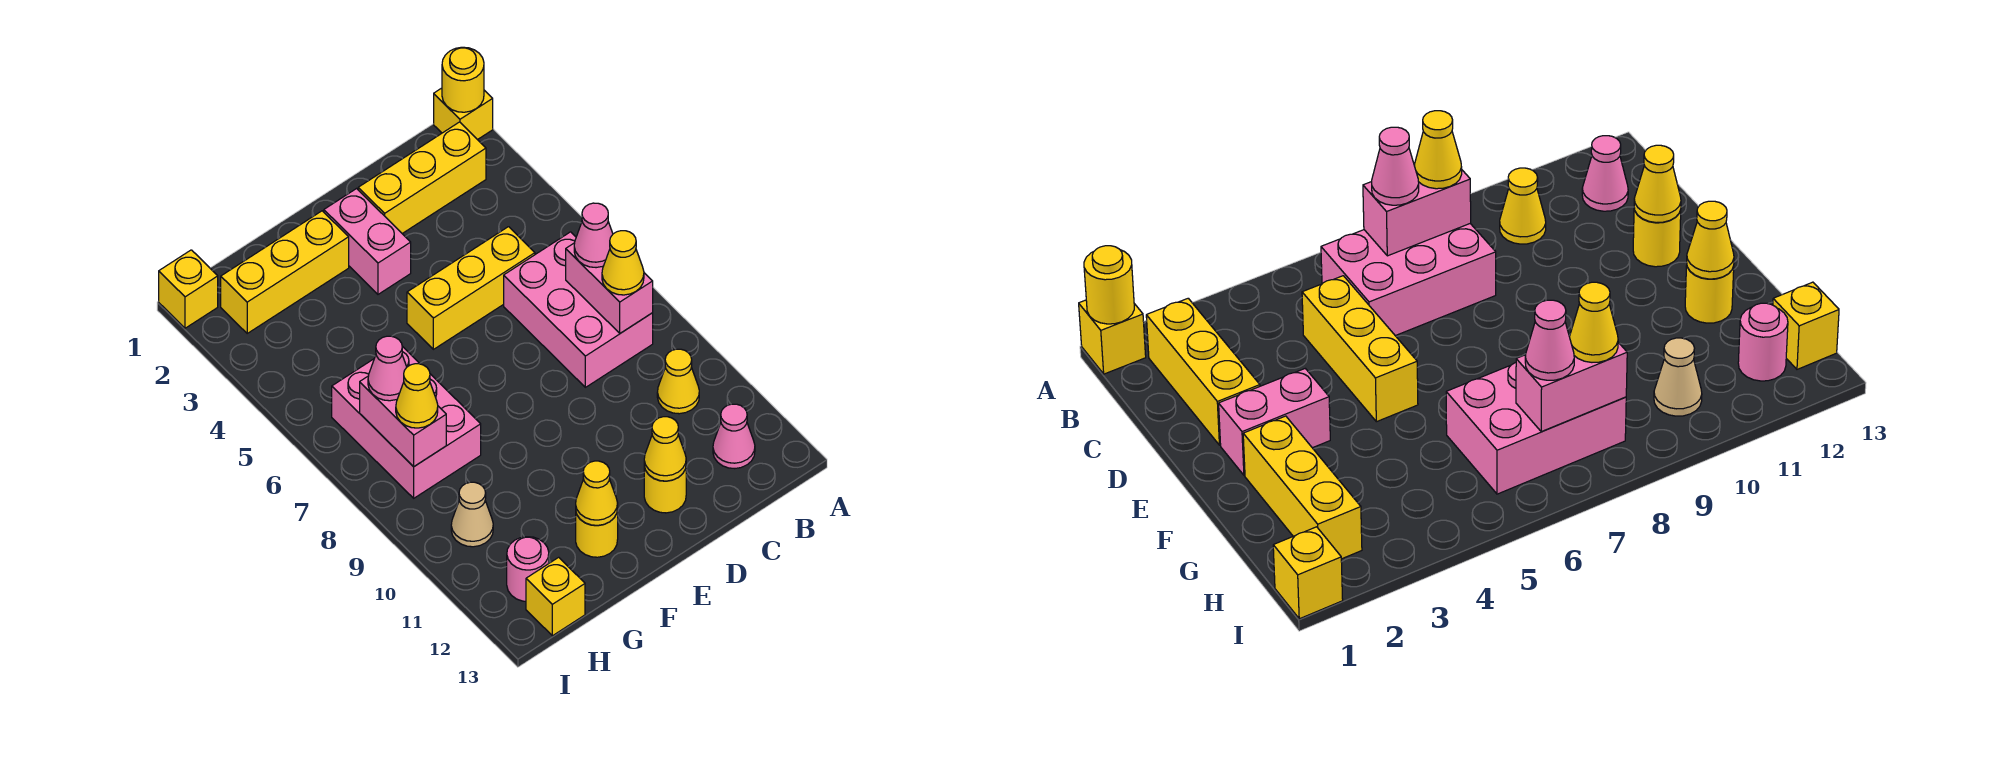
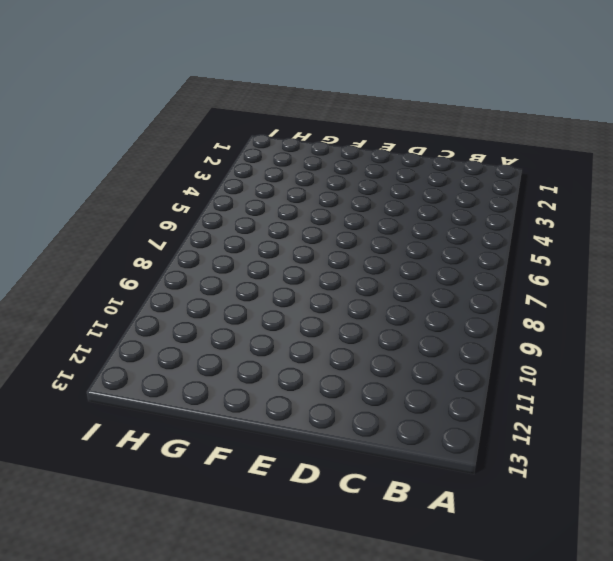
none -> yellow 1x1 brick [434,88,493,140]
none -> yellow 1x3 brick [358,122,486,234]
none -> pink 2x3 brick [504,232,653,387]

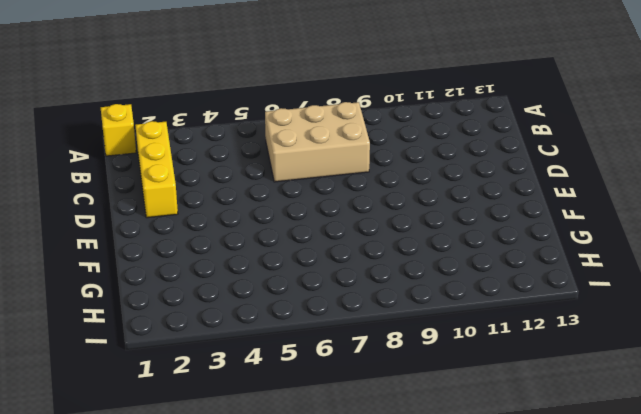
tan 2x3 brick [265,102,370,182] -> pink 2x3 brick [504,232,653,387]
none -> yellow 1x1 cone [657,349,699,414]
none -> pink 1x1 cone [713,404,755,469]
none -> yellow 1x3 brick [407,227,535,349]

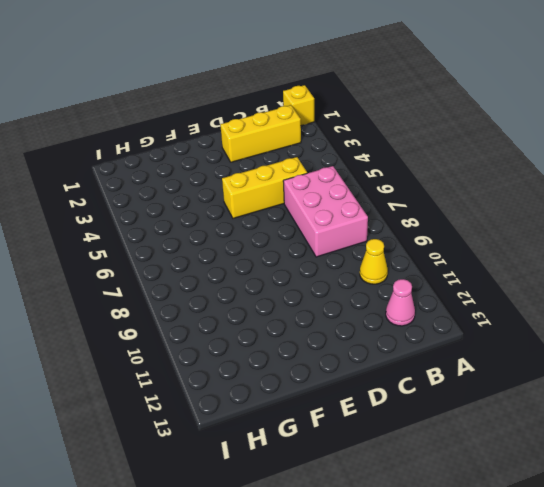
none -> yellow 1x1 round brick [644,467,686,513]
none -> pink 1x2 brick [324,189,411,294]
none -> yellow 1x3 brick [221,211,349,333]

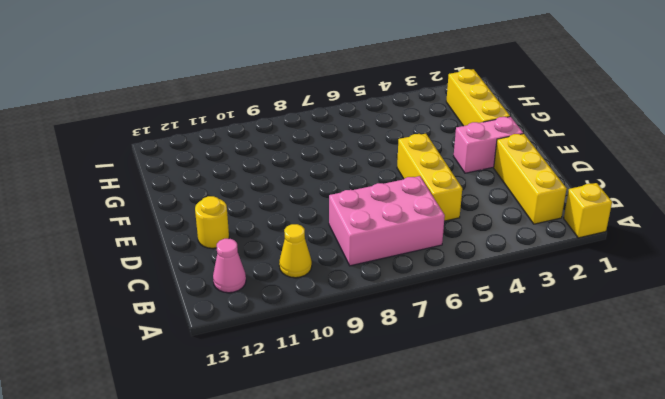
none -> yellow 1x1 round brick [576,509,618,557]
none -> pink 2x3 brick [332,346,481,498]
none -> tan 1x1 cone [451,482,493,547]

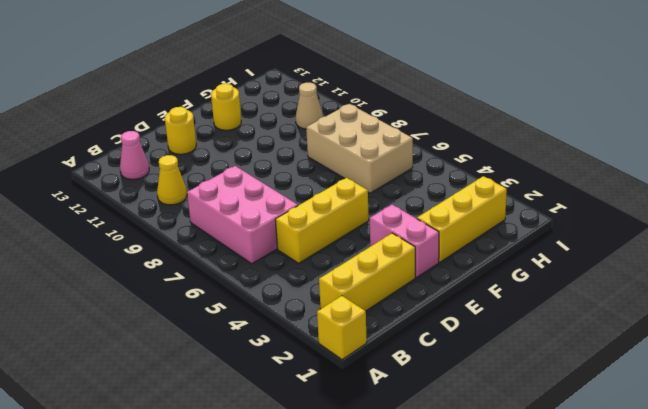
tan 2x3 brick [306,104,413,193] -> pink 2x3 brick [332,346,481,498]
none -> pink 1x1 round brick [507,537,549,601]
none -> yellow 1x1 brick [526,557,585,636]
none -> yellow 1x1 brick [159,250,218,328]

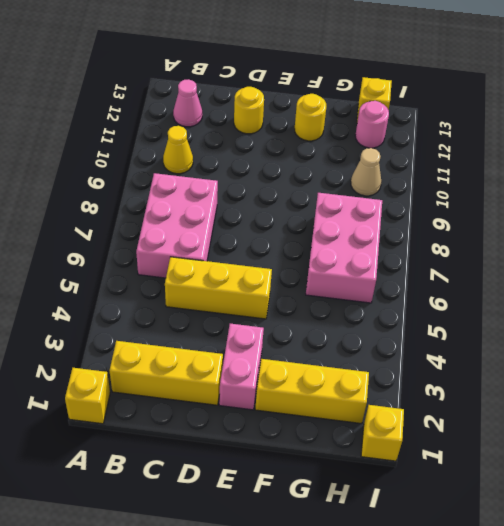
none -> yellow 1x1 round brick [442,47,484,112]
none -> pink 1x2 brick [566,243,653,333]
none -> yellow 1x1 cone [644,417,686,481]

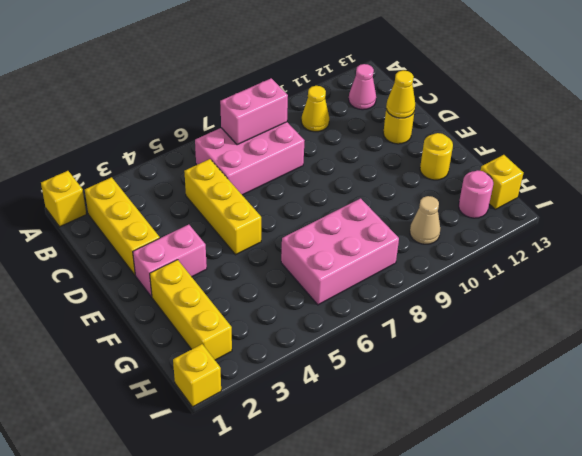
none -> yellow 1x1 round brick [442,47,484,112]
none -> yellow 1x1 cone [576,461,618,525]
none -> pink 1x2 brick [360,377,446,467]

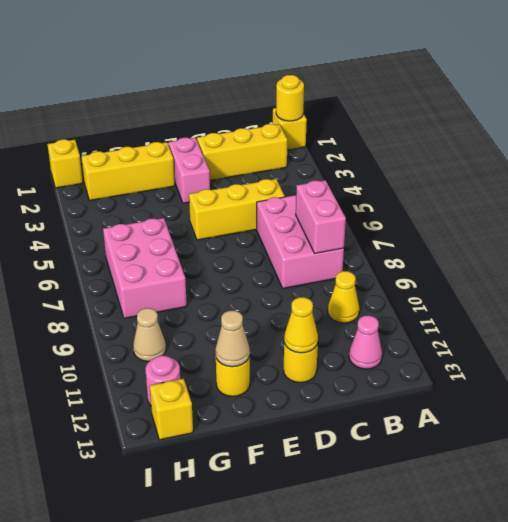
tan 1x1 cone [215,311,250,367] -> yellow 1x1 cone [576,461,618,525]
none -> pink 1x2 brick [360,377,446,467]
none -> pink 1x1 cone [574,203,613,268]
none -> yellow 1x1 cone [602,231,644,295]

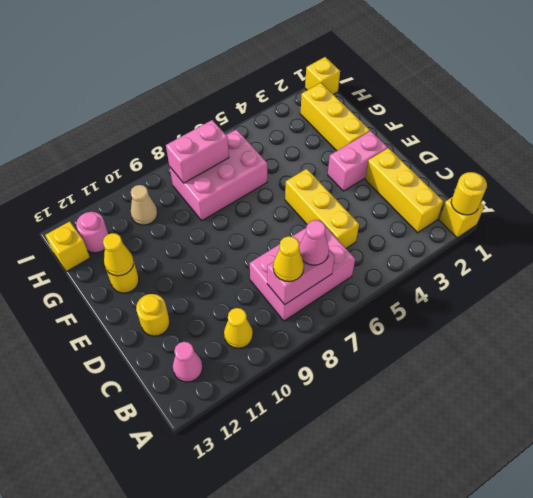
none -> yellow 1x1 cone [644,417,686,481]
none -> pink 1x1 cone [368,336,407,401]
none -> yellow 1x1 cone [396,364,438,428]

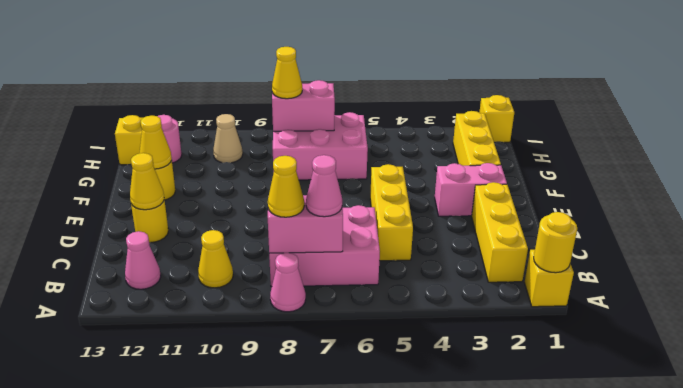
pink 1x1 cone [270,253,306,312] -> pink 1x1 cone moved to [368,336,407,401]

